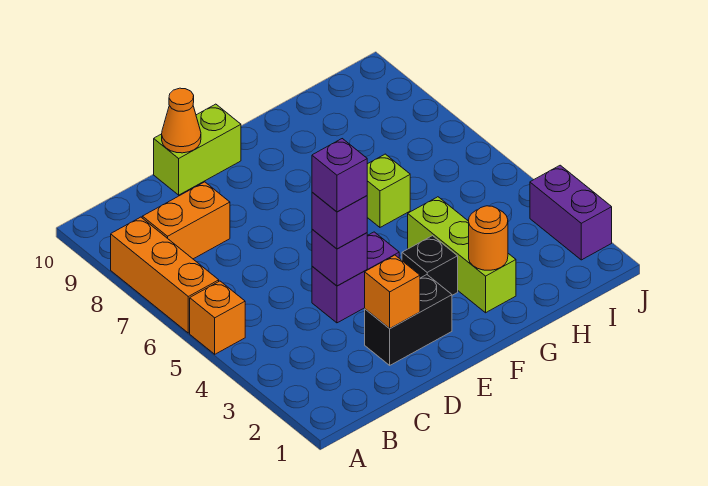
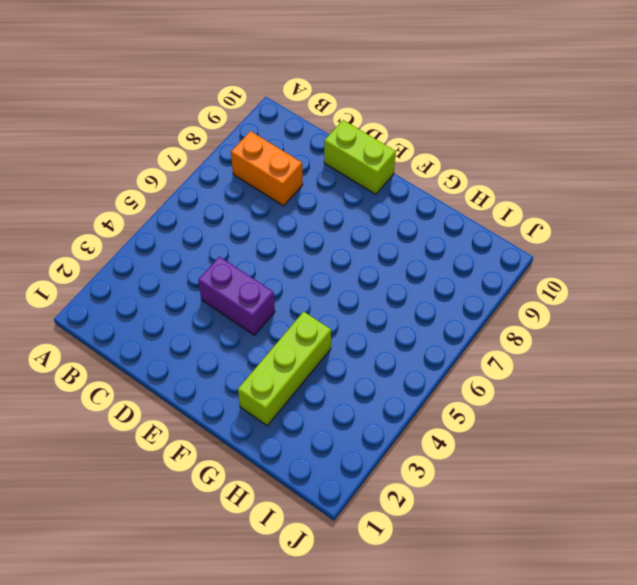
none -> orange 1x1 brick [190,281,245,354]
none -> orange 1x3 brick [111,217,219,333]
none -> black 1x2 brick [365,275,452,365]

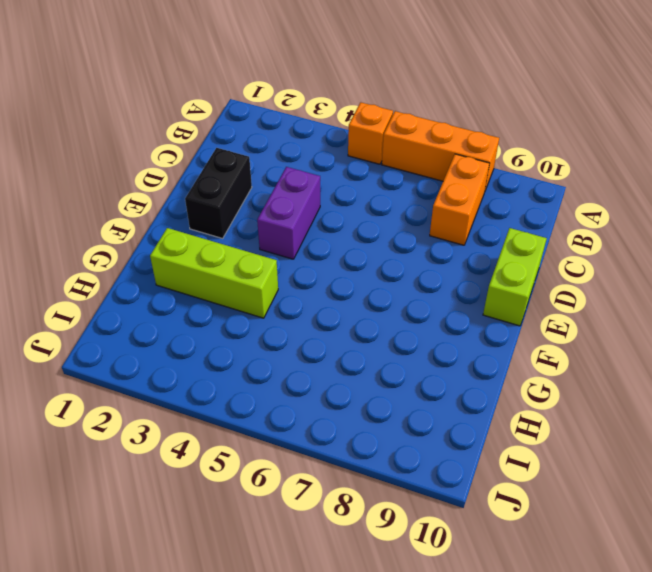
none -> black 1x1 brick [402,236,458,295]
none -> lime 1x1 brick [367,154,410,227]
none -> purple 1x2 brick [530,165,612,260]

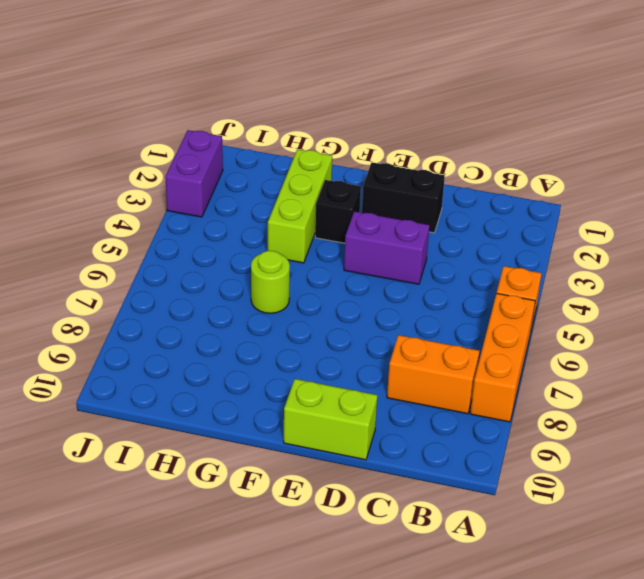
lime 1x1 round brick [251,251,290,313] -> lime 1x1 brick [367,154,410,227]
none -> orange 1x1 brick [365,255,420,328]
none -> purple 1x1 brick [312,229,367,286]
none -> orange 1x1 cone [162,88,201,153]

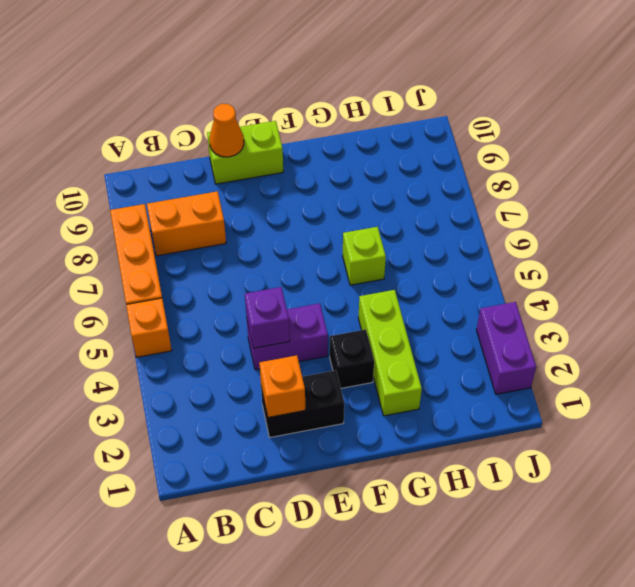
none -> orange 1x1 round brick [469,206,508,270]
none -> purple 1x1 brick [312,192,367,249]
none -> purple 1x1 brick [312,139,367,212]

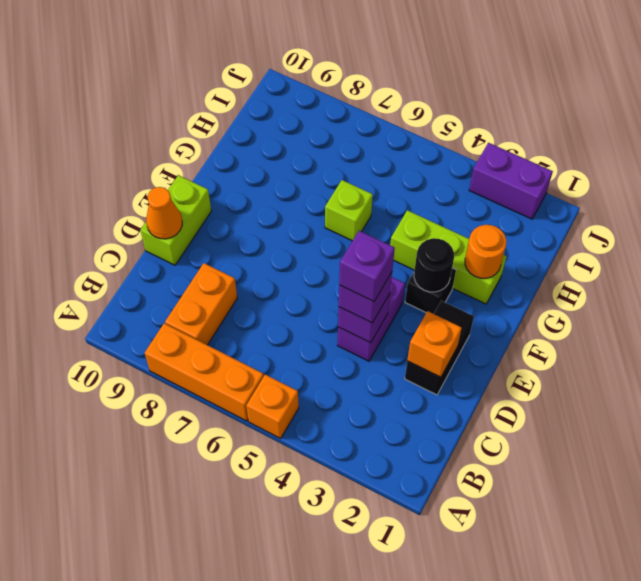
black 1x1 round brick [414,238,454,292] -> none

